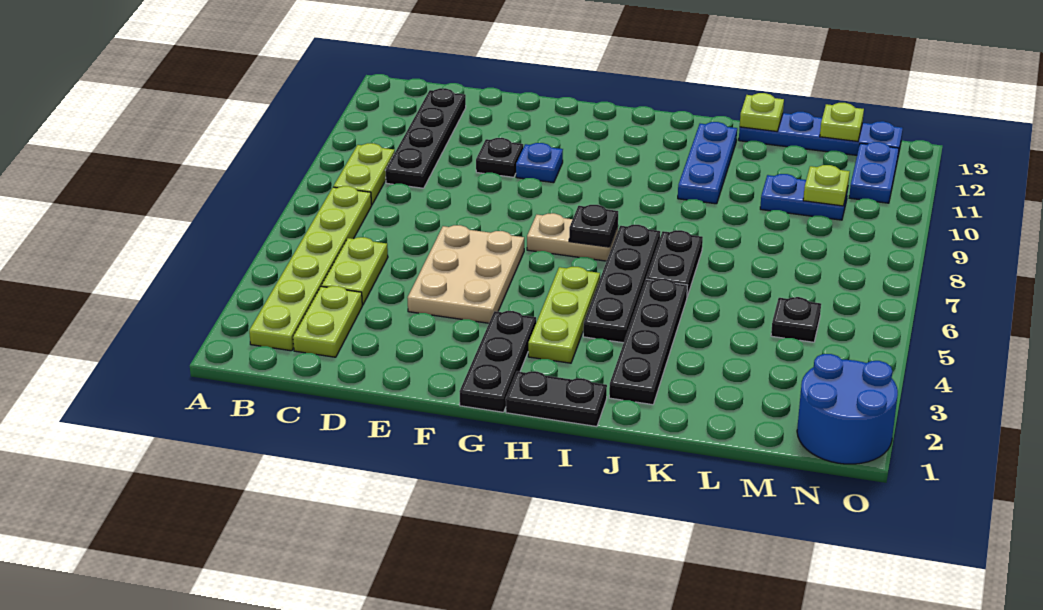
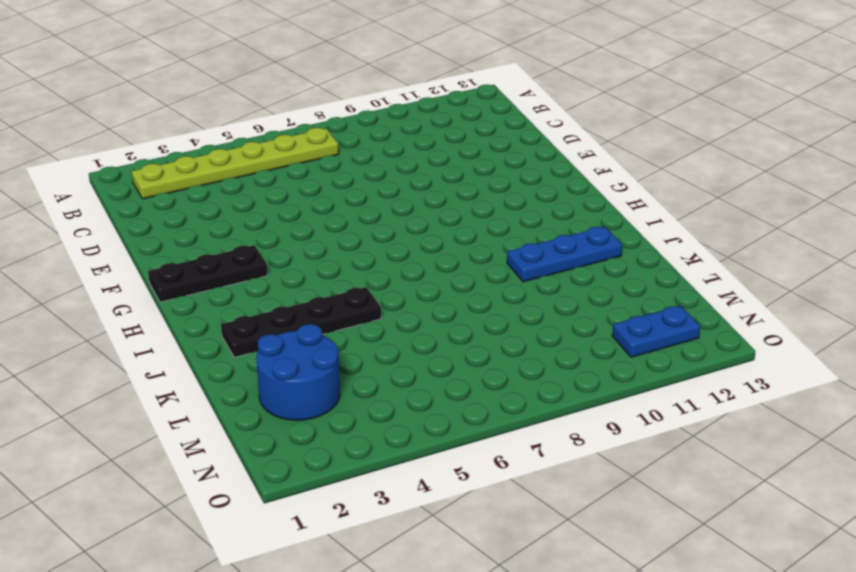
blue 2x2 round brick [256,324,340,420] -> blue 2x2 round brick moved to [797,354,898,464]
none -> lime 1x2 plate [333,143,395,204]
none -> lime 1x2 plate [293,286,362,357]
none -> lime 1x2 plate [322,237,388,305]

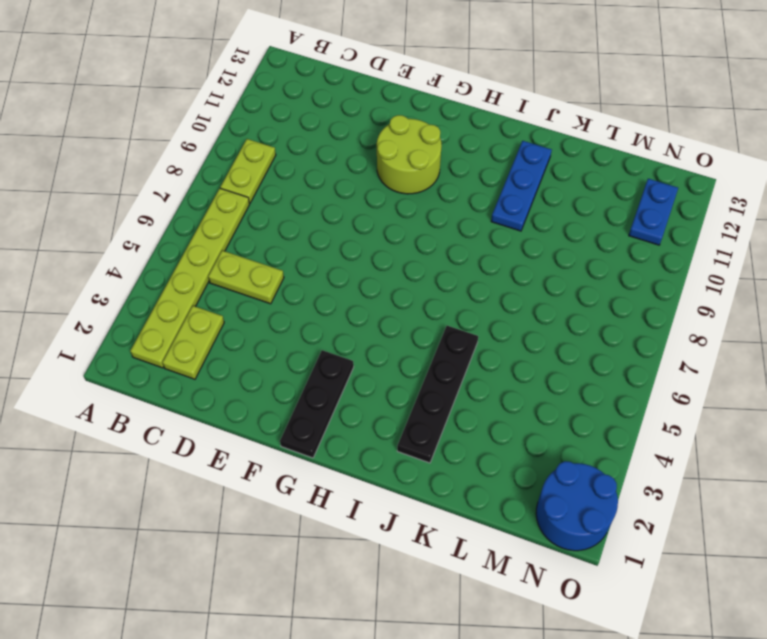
lime 1x2 plate [208,251,284,304] -> lime 1x2 plate turned to [322,237,388,305]
lime 2x2 round brick [377,115,442,194] -> blue 1x1 plate [516,143,563,183]
none -> black 1x4 plate [385,88,466,188]
none -> tan 2x3 plate [408,225,524,323]
none -> black 1x1 plate [476,138,523,177]

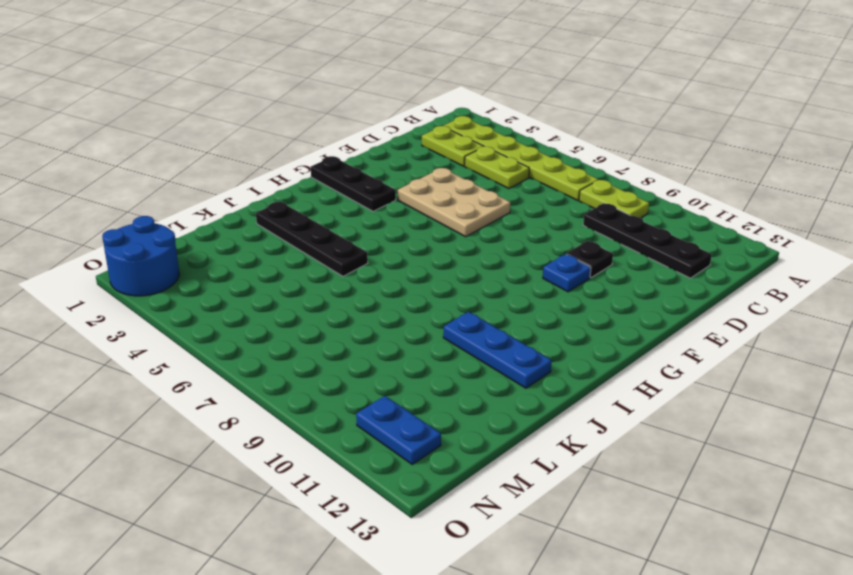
none -> tan 1x2 plate [527,213,618,261]
none -> black 1x2 plate [506,371,607,427]
none -> lime 1x3 plate [528,267,600,363]

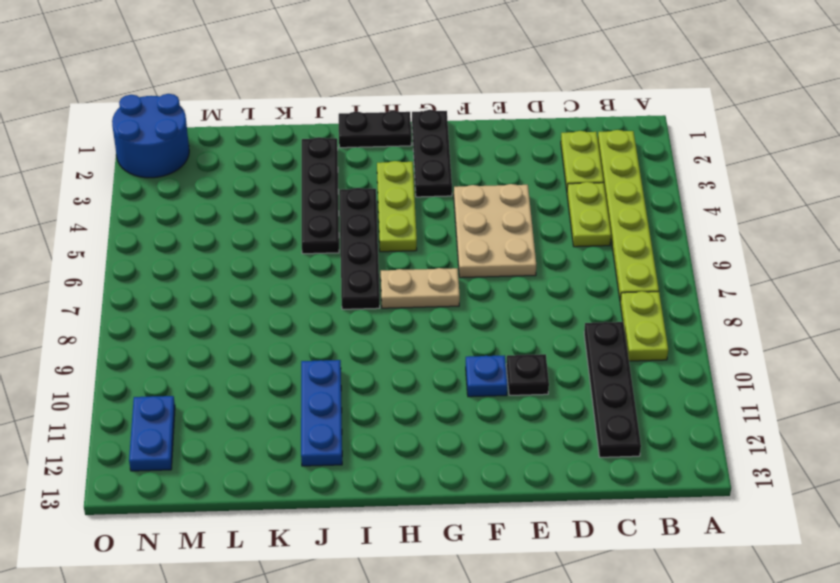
none -> black 1x2 plate [646,230,703,296]
none -> blue 1x4 plate [739,112,903,155]
none -> blue 1x2 plate [760,174,848,220]

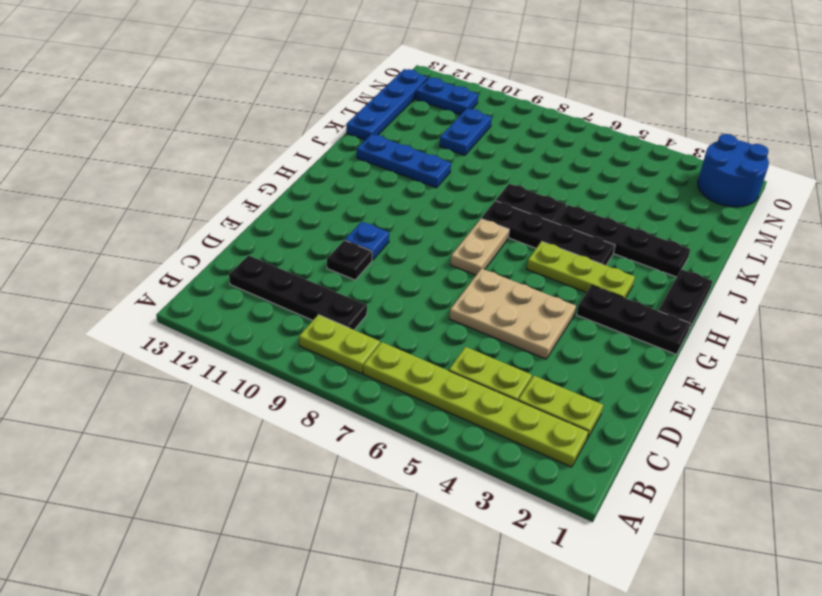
none -> black 1x1 plate [771,297,821,342]
none -> black 1x1 plate [569,205,618,247]
none -> lime 1x1 plate [740,93,784,131]

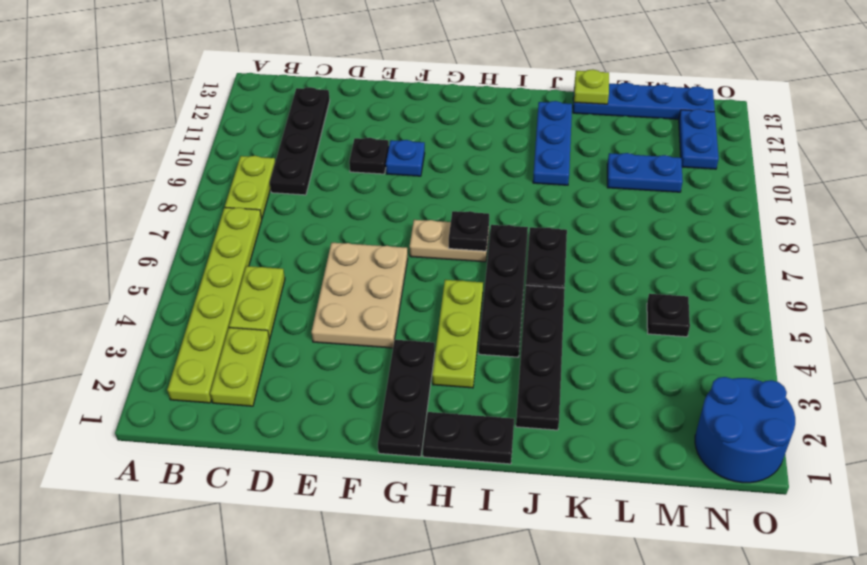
none -> lime 1x1 plate [803,165,850,206]
none -> lime 1x1 plate [820,103,864,141]

